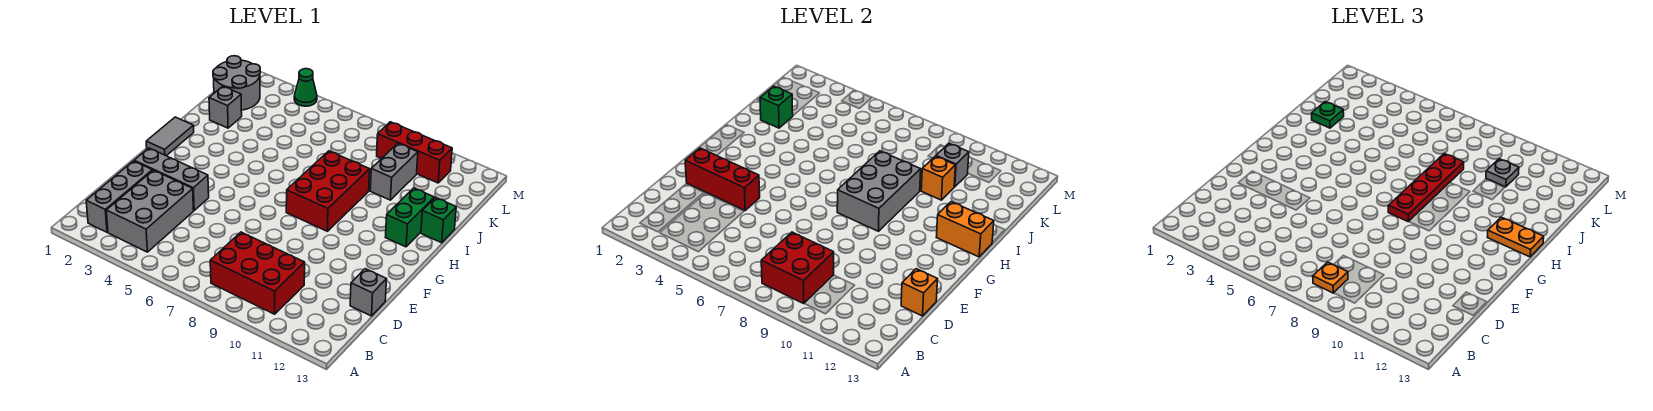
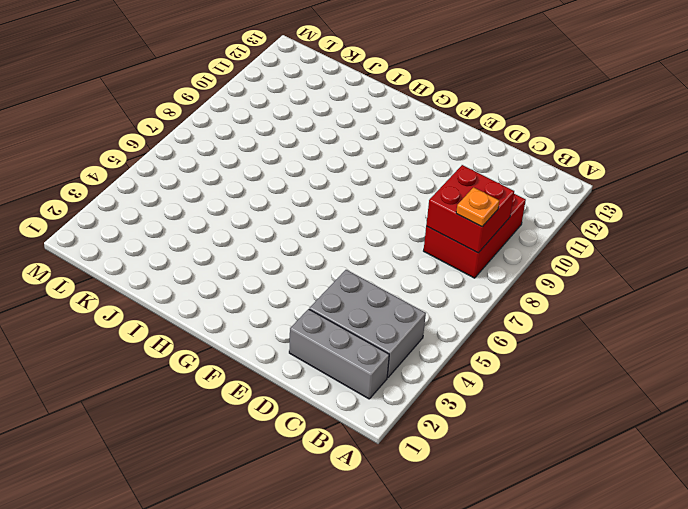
none -> grey 1x1 brick [350,269,387,316]
none -> grey 1x3 brick [134,148,209,210]
none -> grey 1x2 tile [146,117,194,156]

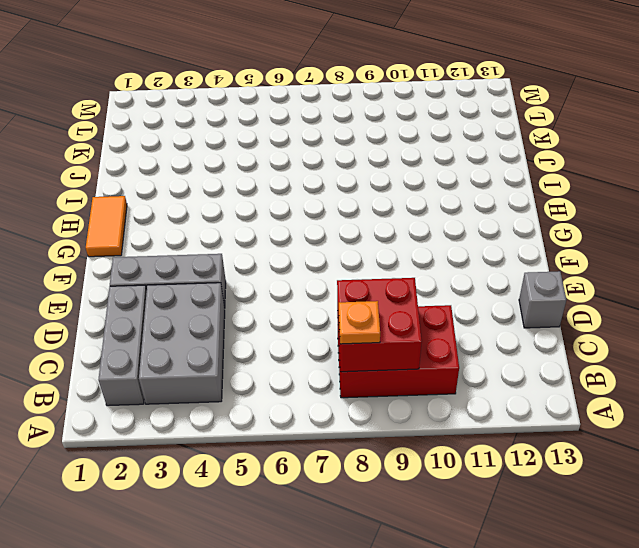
orange 1x2 tile [86,196,127,257] -> grey 1x2 tile [146,117,194,156]
none -> red 2x3 brick [286,151,370,231]
none -> green 1x2 brick [385,188,434,247]
none -> green 1x1 brick [421,198,456,243]

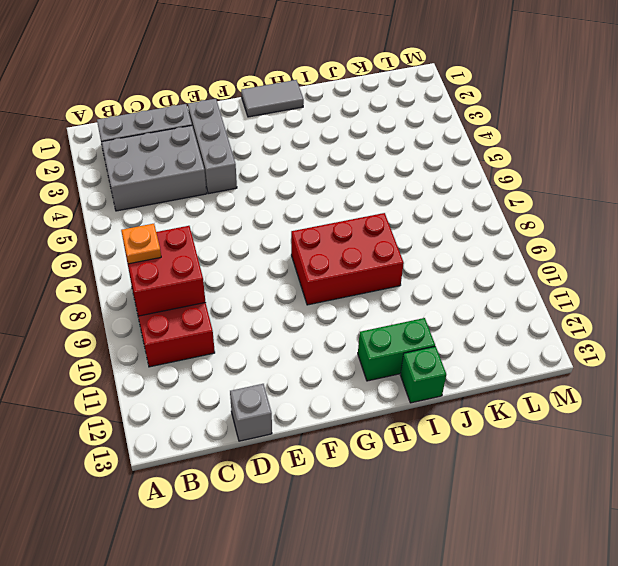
none -> grey 1x1 brick [209,86,242,128]
none -> grey 1x2 brick [370,143,418,200]
none -> grey 2x2 round brick [213,56,260,110]

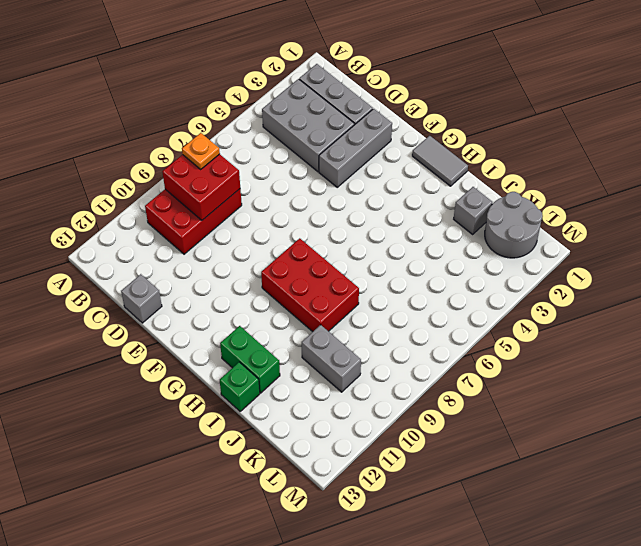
none -> red 1x3 brick [377,122,452,183]
none -> green 1x1 cone [294,69,317,106]
none -> orange 1x1 brick [901,269,938,316]

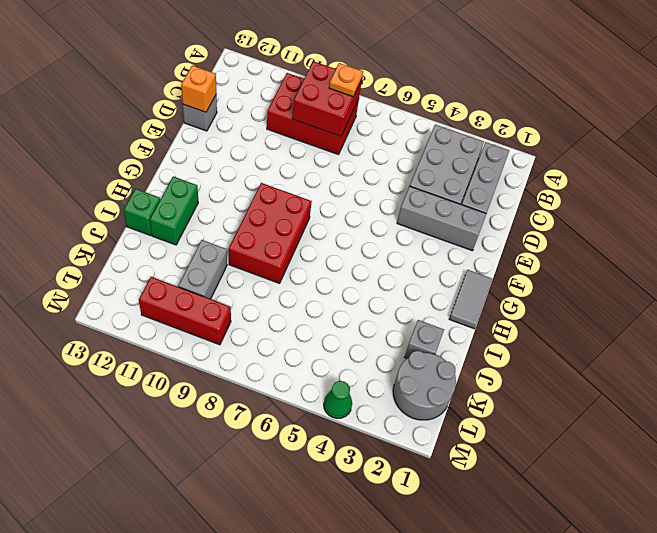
none -> red 1x3 brick [685,148,760,210]
none -> grey 2x3 brick [837,151,921,231]
none -> orange 1x2 brick [936,202,994,257]

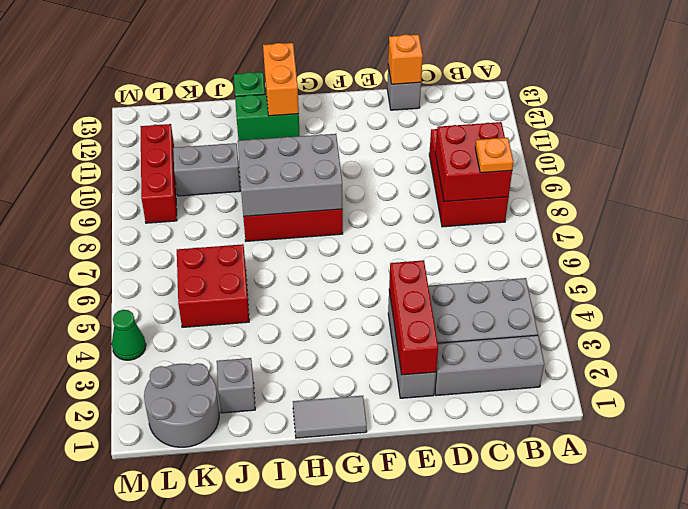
red 2x2 brick [177,244,249,327] -> none
none -> green 1x1 brick [760,86,793,128]
none -> orange 1x1 brick [921,156,956,200]
none -> grey 1x1 brick [936,143,969,187]

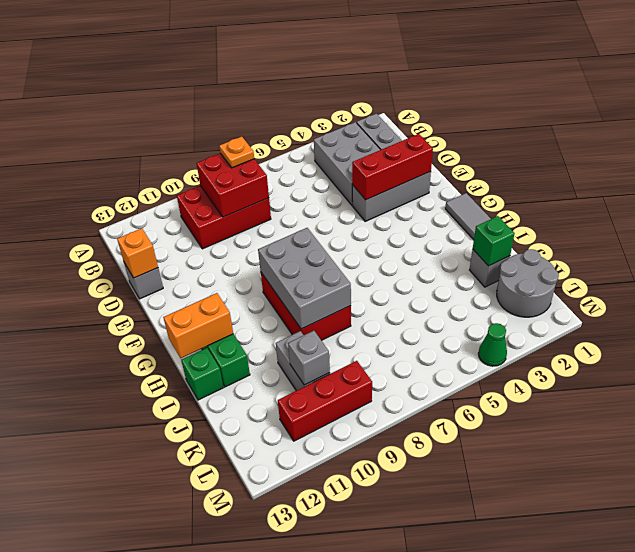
none -> orange 1x1 brick [921,156,956,200]
none -> red 1x4 plate [1388,153,1464,222]
none -> orange 1x2 plate [1487,217,1544,257]

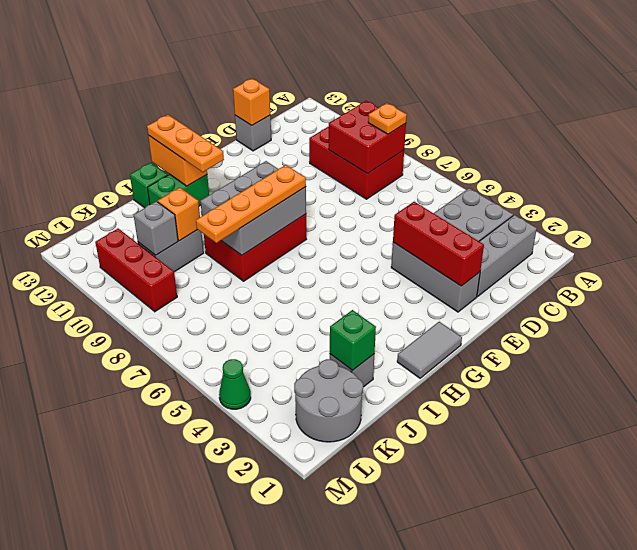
orange 1x4 plate [196,165,306,243] -> red 1x4 plate [1388,153,1464,222]
orange 1x3 plate [147,115,224,172] -> orange 1x2 plate [1487,217,1544,257]
none -> green 1x1 plate [1312,102,1344,128]
none -> grey 1x1 plate [1486,159,1519,187]

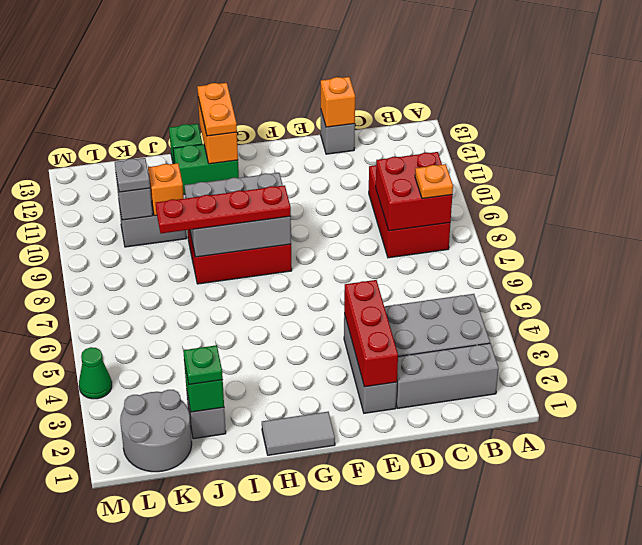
none -> red 1x3 brick [377,122,452,183]

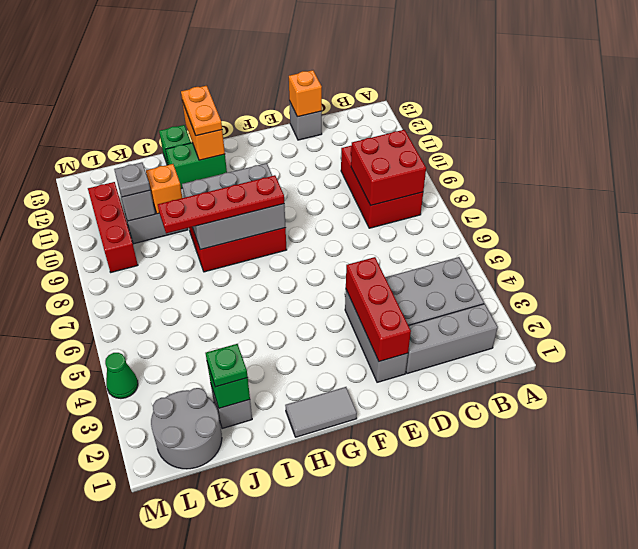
none -> orange 1x1 plate [1313,262,1348,293]

